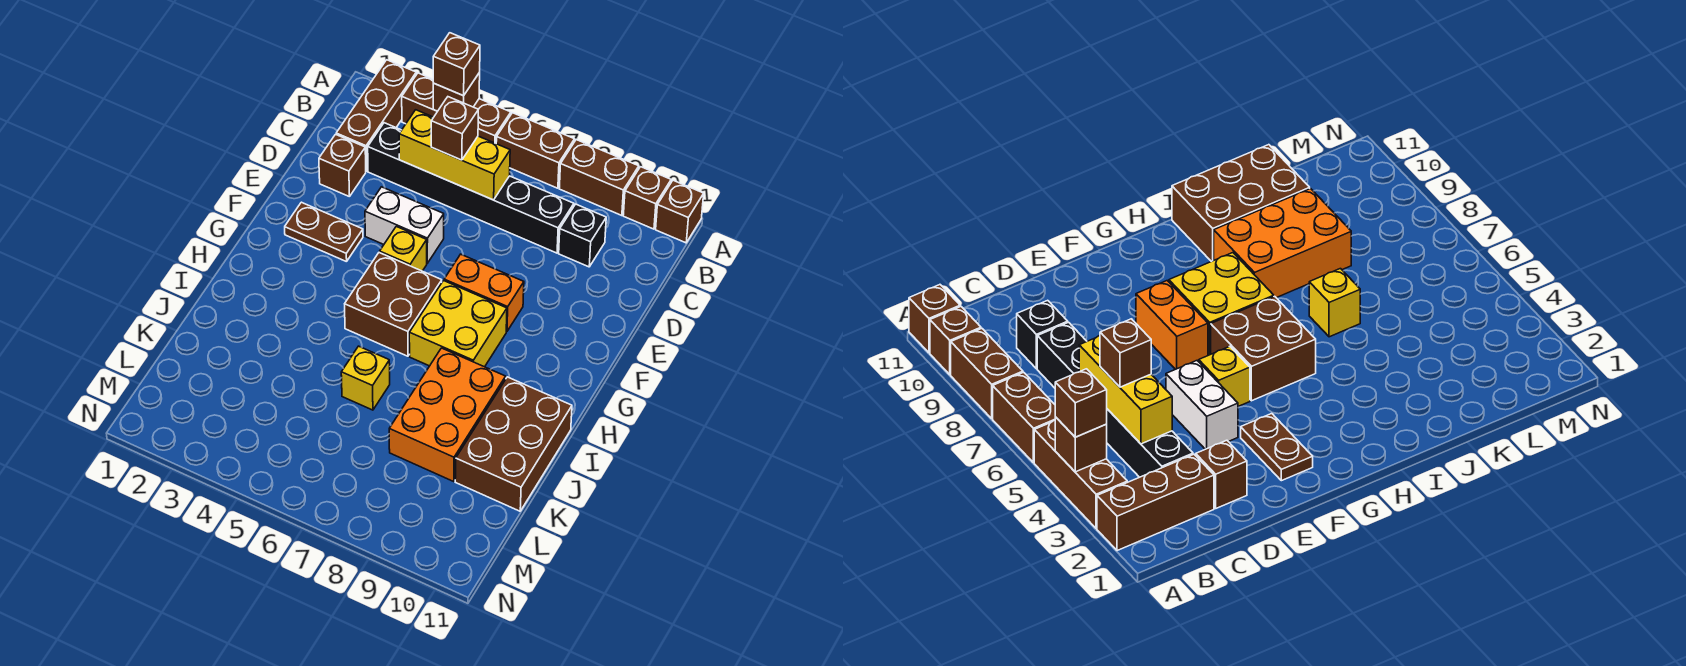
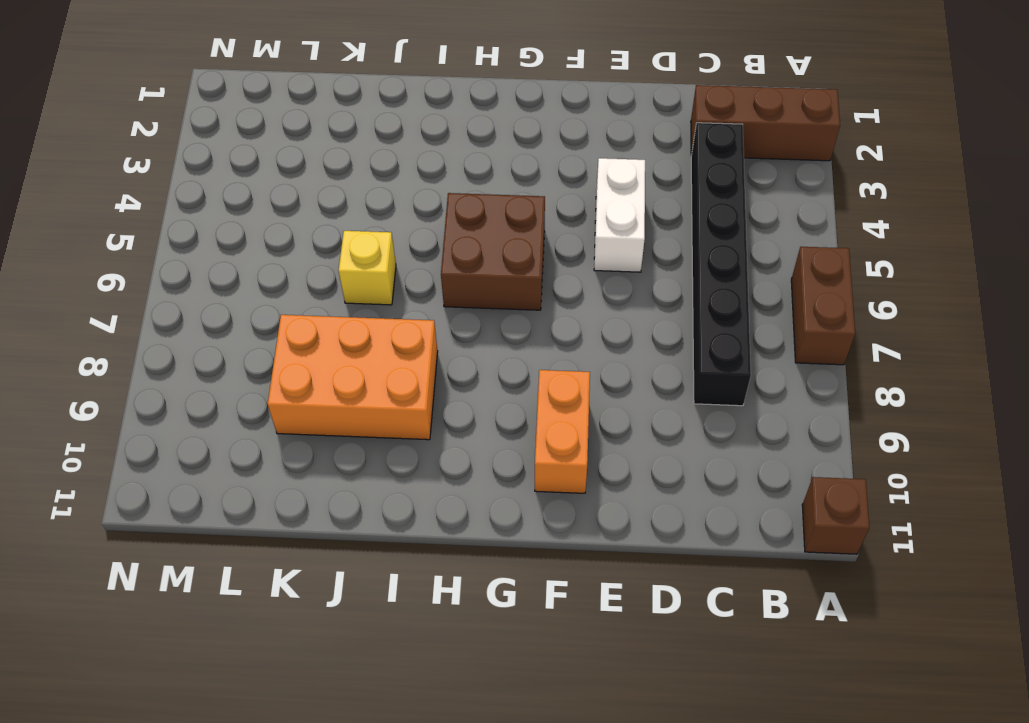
orange 1x2 brick [535,370,590,493] -> orange 1x2 brick moved to [444,254,524,332]
none -> brown 1x3 brick [402,73,511,143]
none -> brown 1x2 brick [559,140,639,216]
none -> brown 1x1 brick [623,167,671,229]

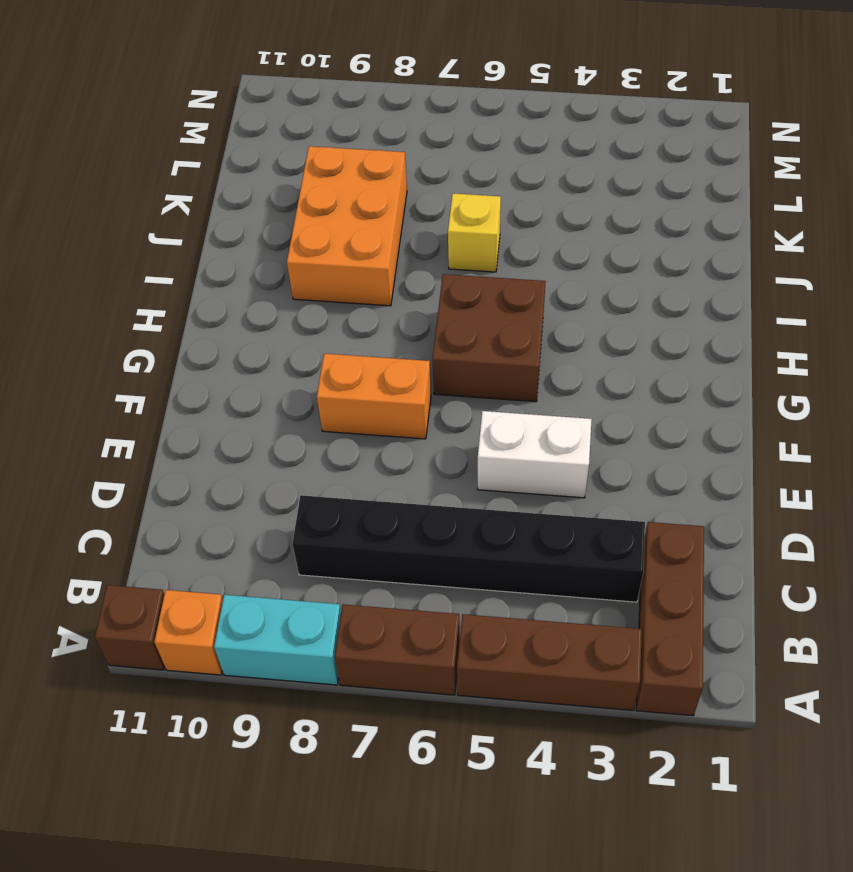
cyan 1x2 brick [214,595,341,685] -> brown 1x2 brick [559,140,639,216]
orange 1x1 brick [154,590,223,675] -> brown 1x1 brick [623,167,671,229]
none -> black 1x1 brick [559,204,606,267]
none -> brown 1x1 brick [319,134,366,197]
none -> brown 1x2 plate [285,202,363,262]

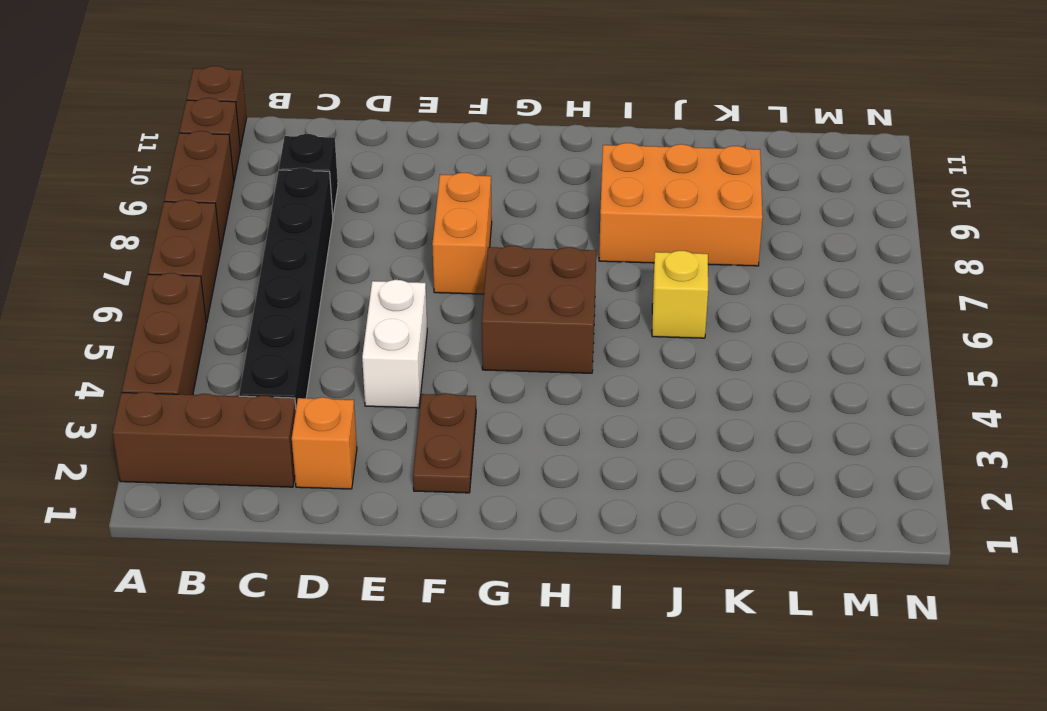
orange 1x1 brick [292,397,357,489] -> brown 1x1 brick [319,134,366,197]
none -> yellow 1x1 brick [380,226,427,271]
none -> yellow 2x2 brick [409,281,507,367]
none -> brown 2x3 brick [455,377,572,511]

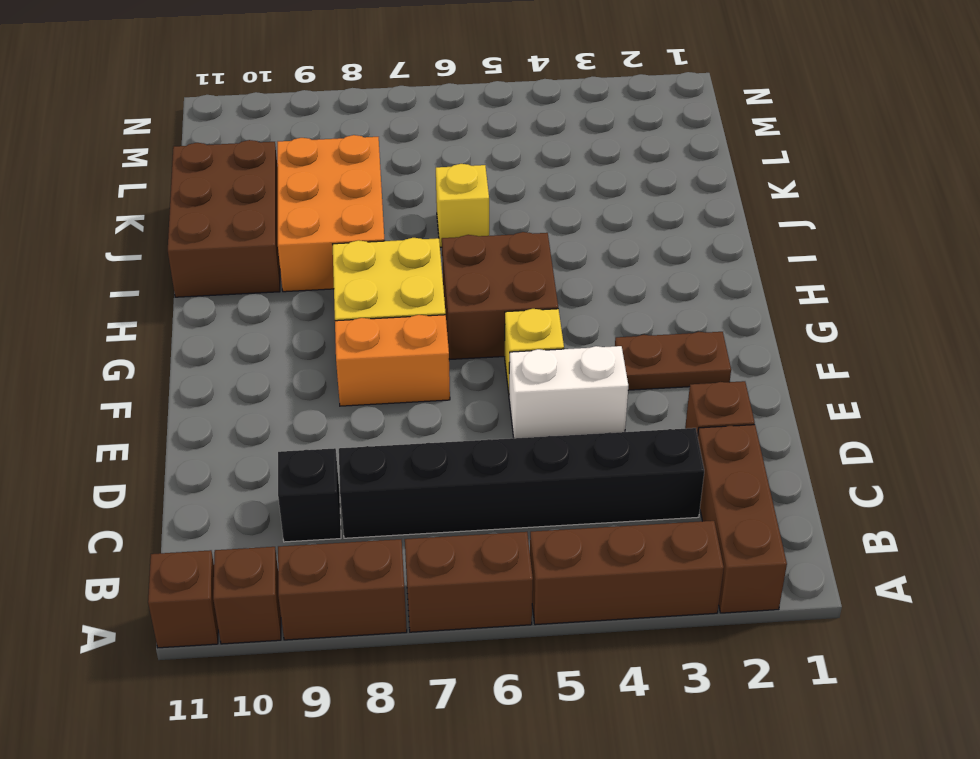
none -> brown 1x1 brick [433,73,480,111]
none -> yellow 1x3 brick [399,110,510,200]
none -> brown 1x1 brick [433,33,480,96]

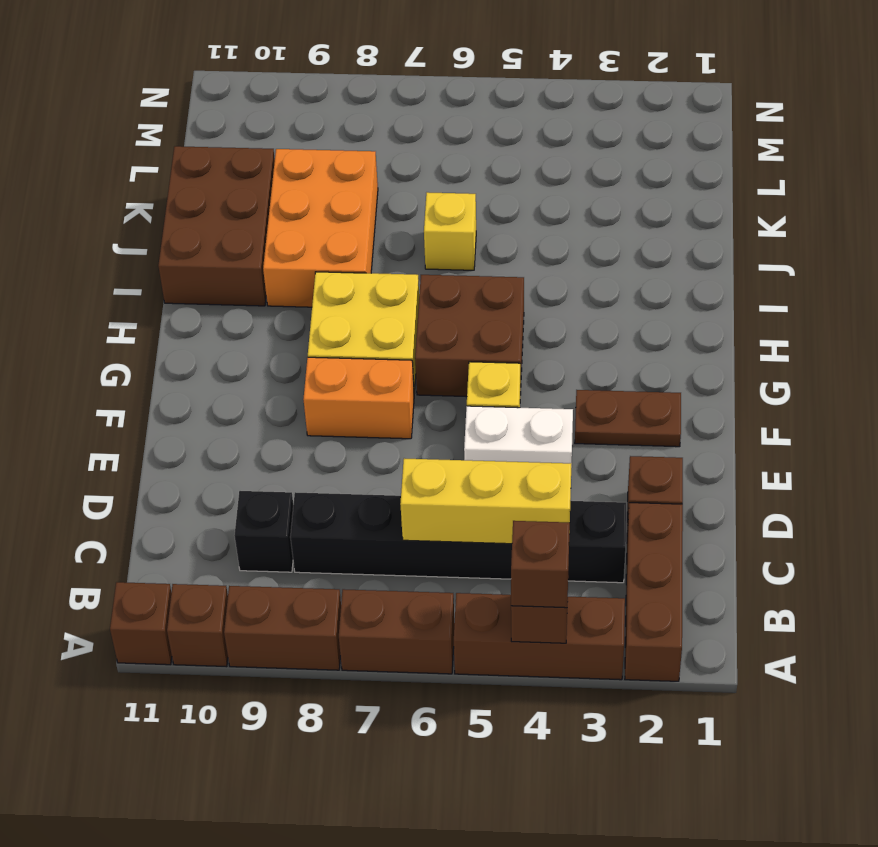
none -> brown 1x1 brick [431,97,478,160]

